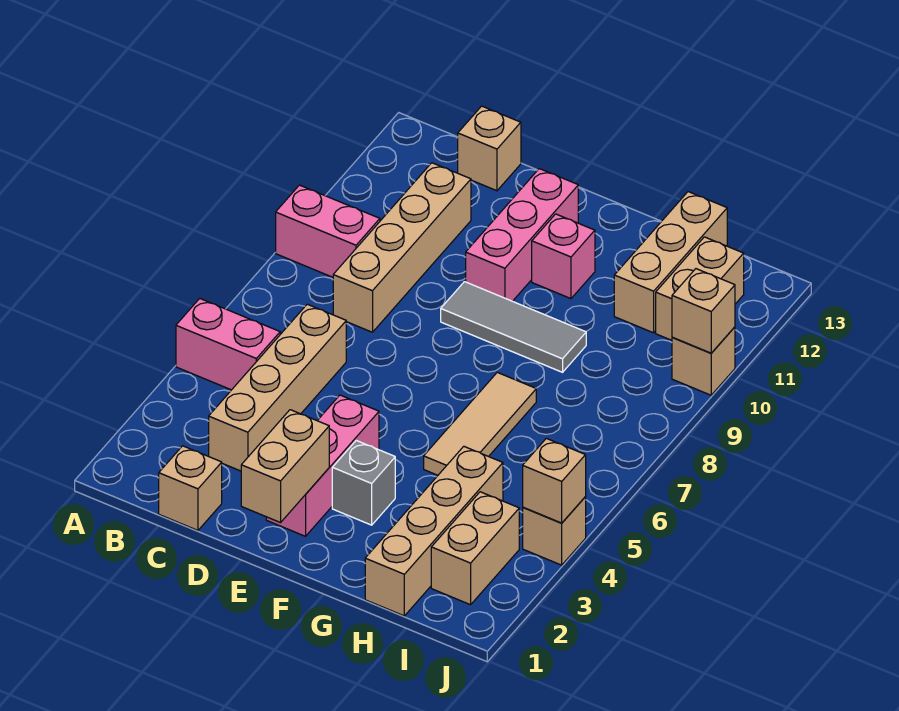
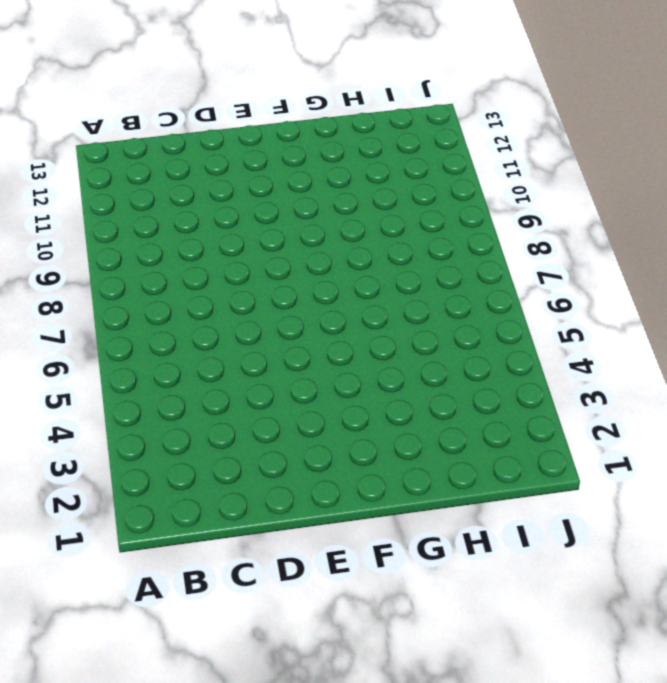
none -> pink 1x2 brick [176,298,280,390]
none -> pink 1x2 brick [276,185,380,277]
none -> tan 1x1 brick [159,446,222,530]

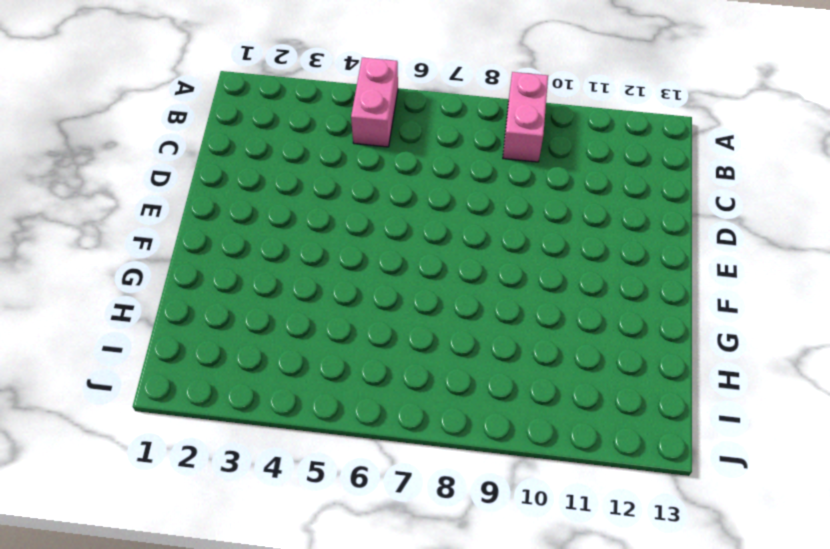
none -> tan 1x1 brick [159,446,222,530]
none -> tan 1x4 brick [209,304,346,471]
none -> tan 1x4 brick [333,163,471,332]

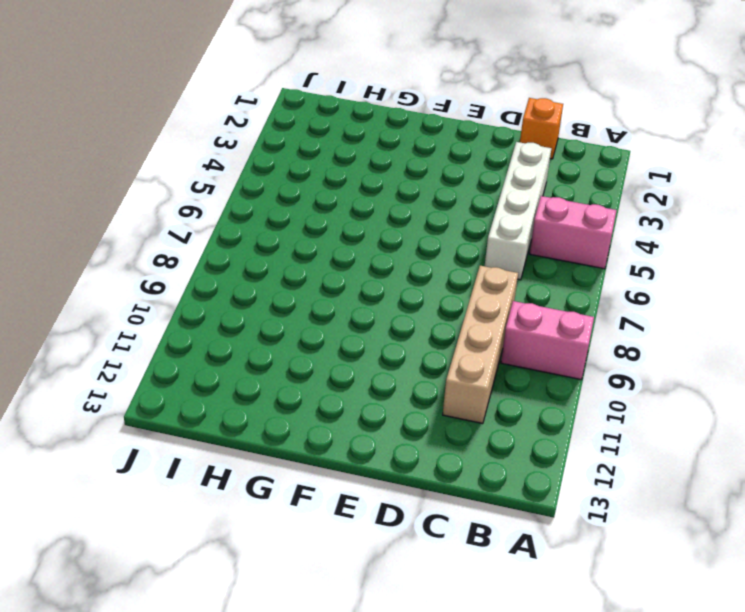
orange 1x1 brick [520,98,563,159] -> tan 1x1 brick [159,446,222,530]
white 1x4 brick [485,142,551,280] -> tan 1x4 brick [209,304,346,471]
none -> tan 1x1 brick [458,106,521,191]
none -> pink 1x3 brick [266,395,379,536]
none -> grey 1x3 tile [441,282,586,372]

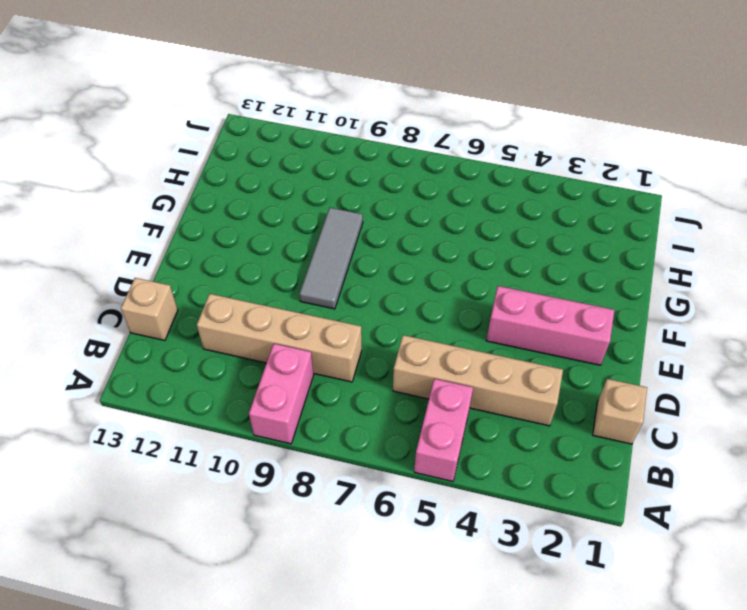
none -> pink 1x3 brick [466,169,578,301]
none -> grey 1x1 brick [332,441,395,525]
none -> pink 1x1 brick [532,214,595,299]

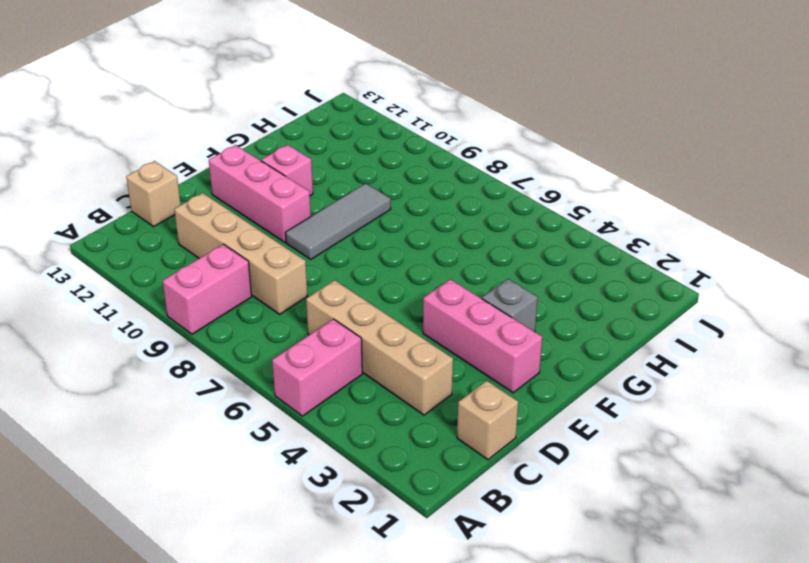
none -> tan 1x3 tile [424,372,536,475]
none -> tan 1x4 brick [365,446,503,616]
none -> tan 1x3 brick [614,192,727,333]

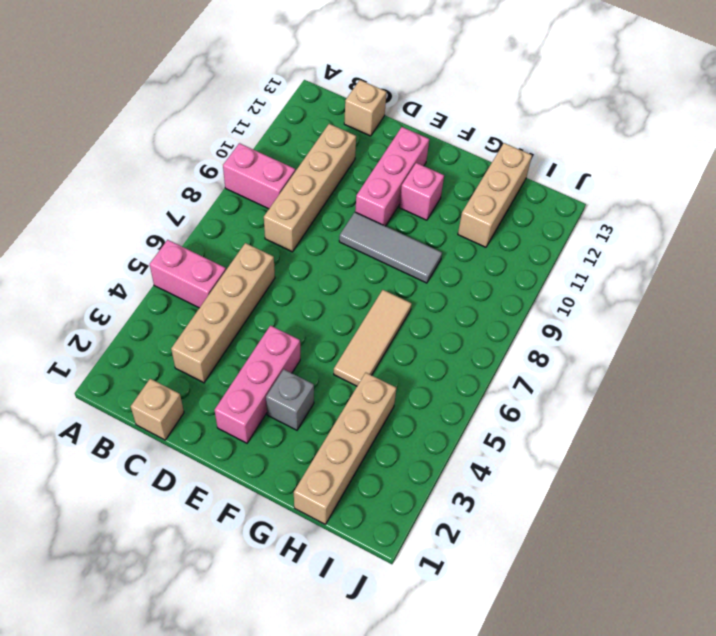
none -> tan 1x2 brick [431,492,519,605]
none -> tan 1x2 brick [656,237,744,340]
none -> tan 1x1 brick [523,497,586,565]

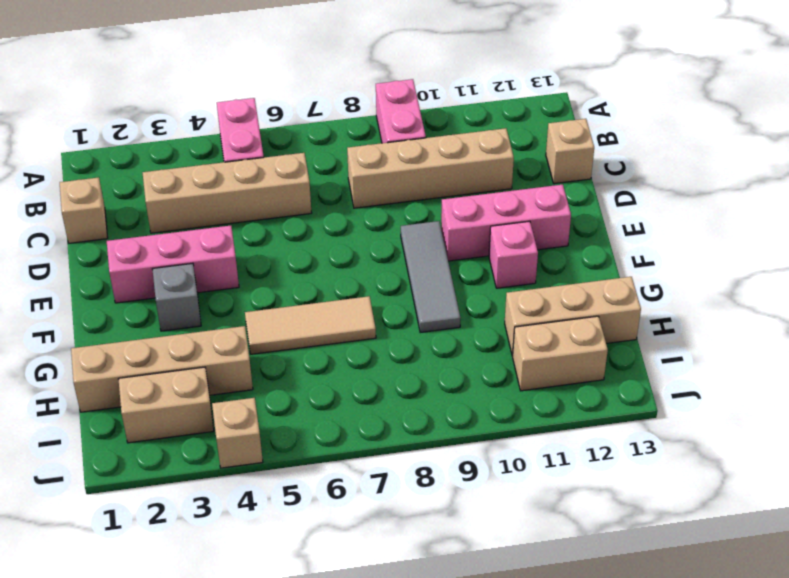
none -> tan 1x1 brick [672,327,735,395]
none -> tan 1x2 brick [241,410,329,523]
none -> tan 1x1 brick [523,438,586,523]

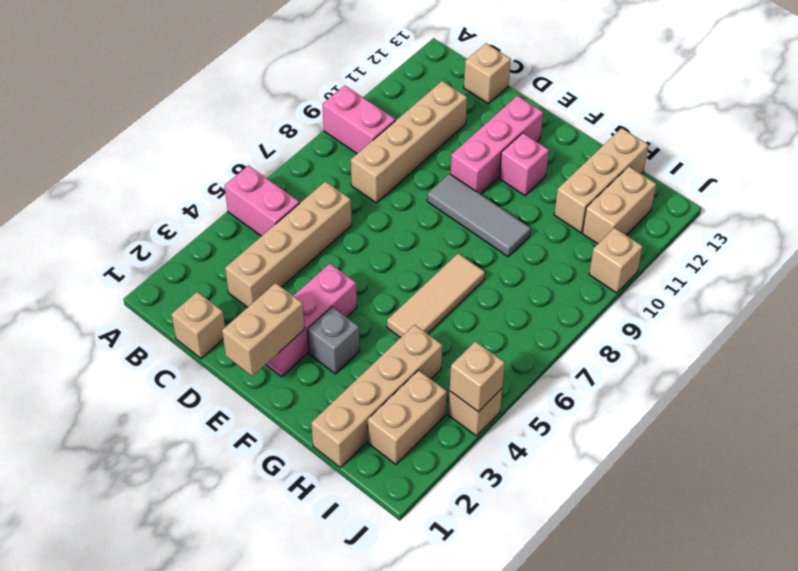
none -> tan 1x1 brick [672,269,735,353]

